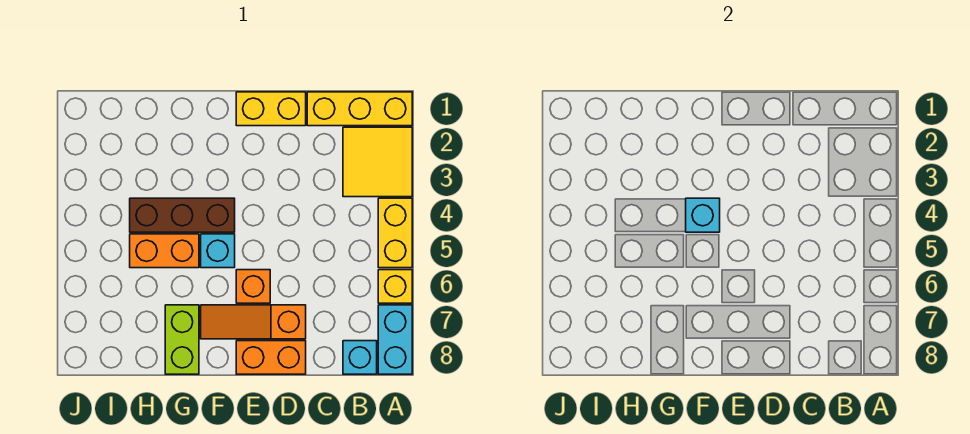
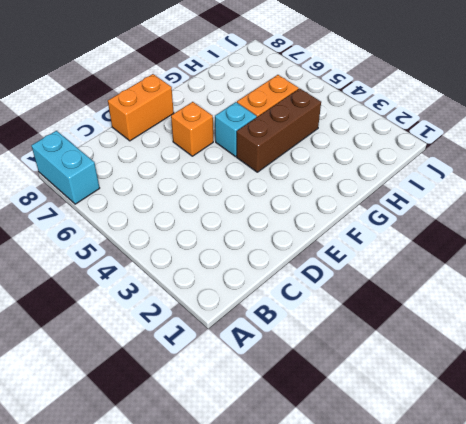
none -> yellow 1x3 brick [307,92,412,126]
none -> yellow 2x2 tile [343,127,412,197]
none -> yellow 1x2 brick [378,198,412,268]

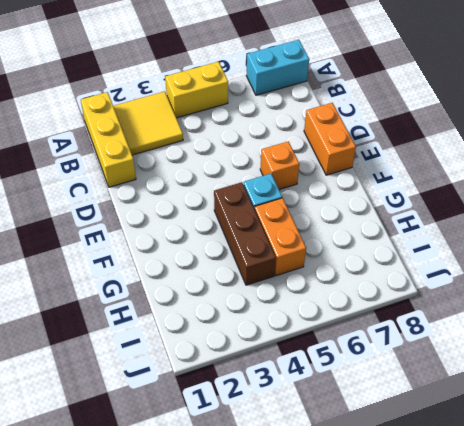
none -> yellow 1x1 brick [378,270,412,303]
none -> cyan 1x1 brick [343,341,377,374]
none -> yellow 1x2 brick [236,92,306,126]

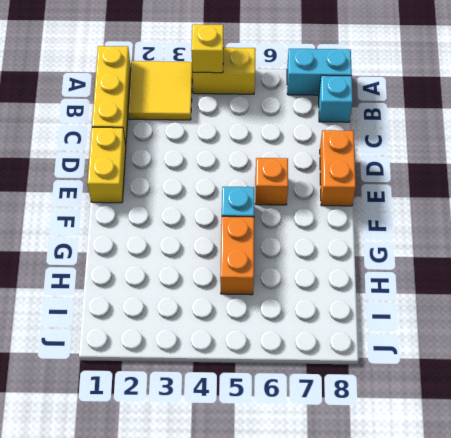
yellow 1x1 brick [191,24,224,73] -> yellow 1x1 brick moved to [378,270,412,303]
none -> orange 1x3 slope [201,305,306,339]
none -> brown 1x3 brick [130,198,235,232]
none -> lime 1x2 brick [165,305,199,374]

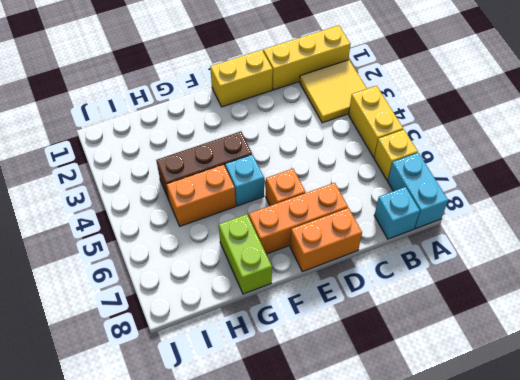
orange 1x3 brick [249,183,348,254] -> orange 1x3 slope [201,305,306,339]
none -> cyan 1x1 brick [686,198,720,232]

